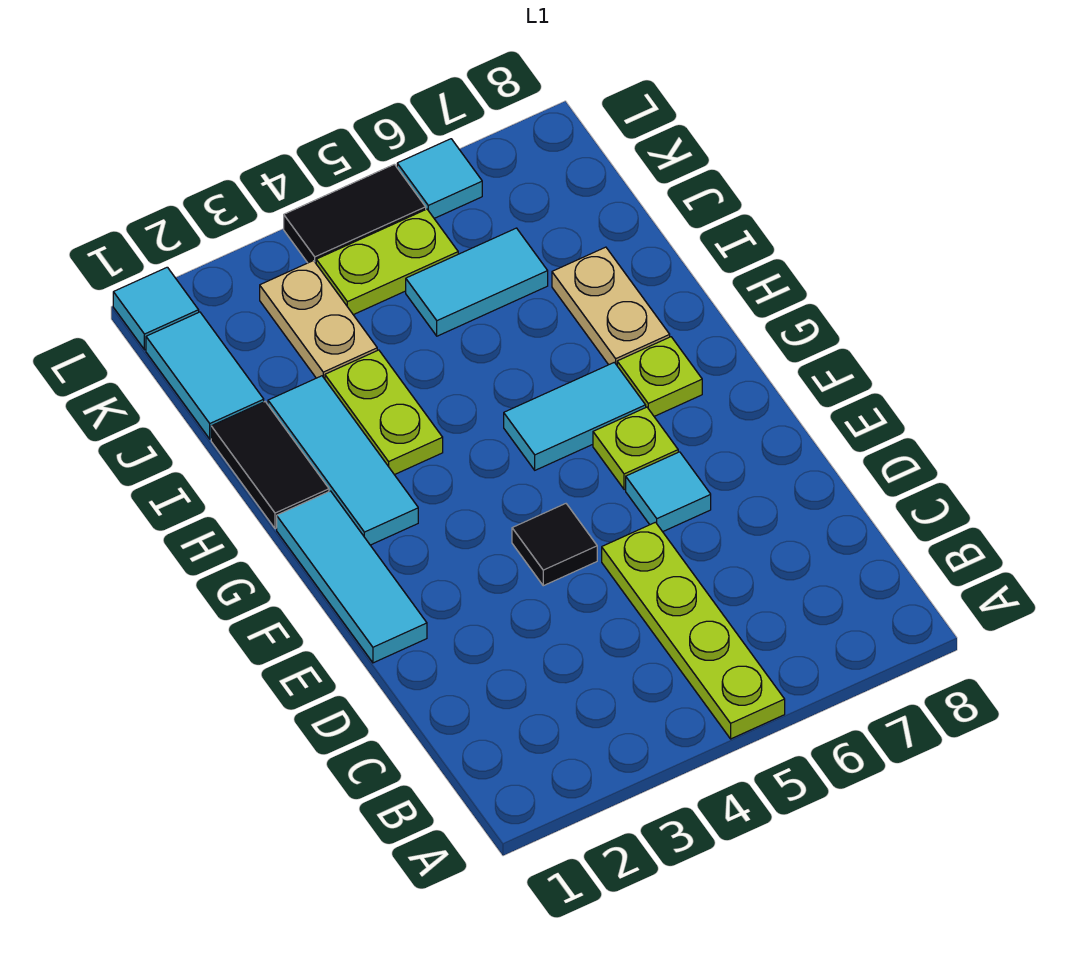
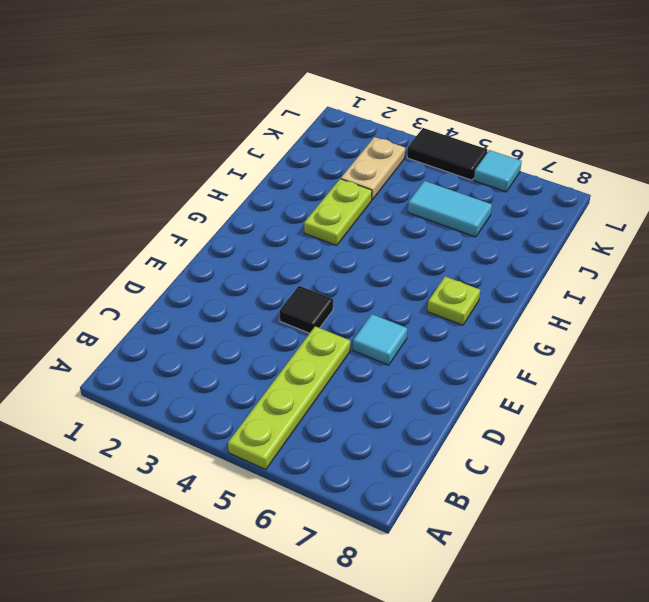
none -> cyan 1x3 tile [277,491,427,663]
none -> lime 1x1 plate [593,407,678,490]
none -> cyan 1x3 tile [268,376,418,545]

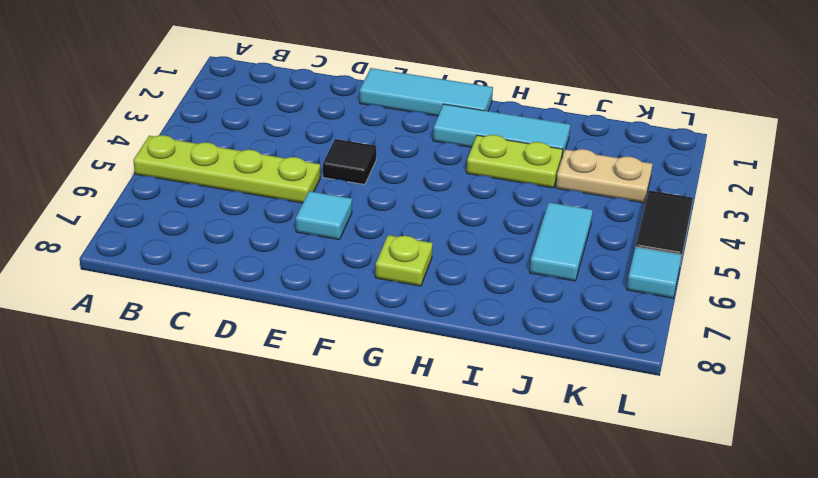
none -> lime 1x1 plate [593,407,678,490]
none -> cyan 1x2 tile [504,362,646,470]
none -> black 1x2 tile [211,402,329,529]

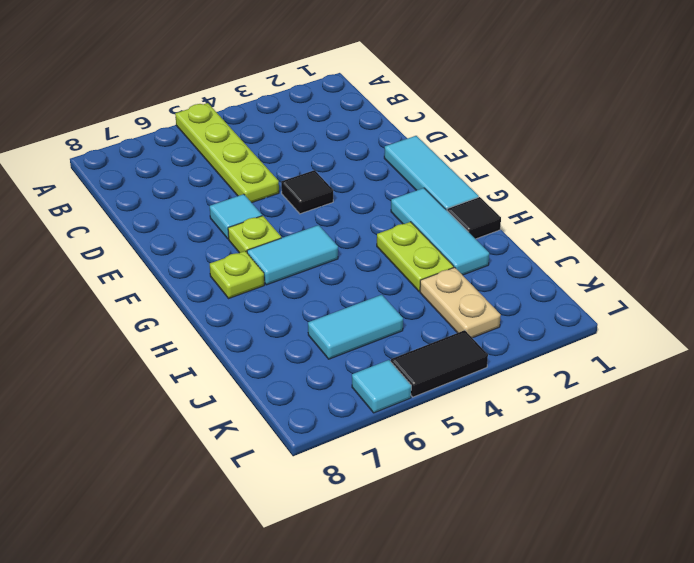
black 1x1 tile [447,197,501,239] -> black 1x2 tile [211,402,329,529]
none -> tan 1x2 plate [552,247,670,365]
none -> cyan 1x2 tile [146,312,264,439]
none -> lime 1x2 plate [316,209,458,315]

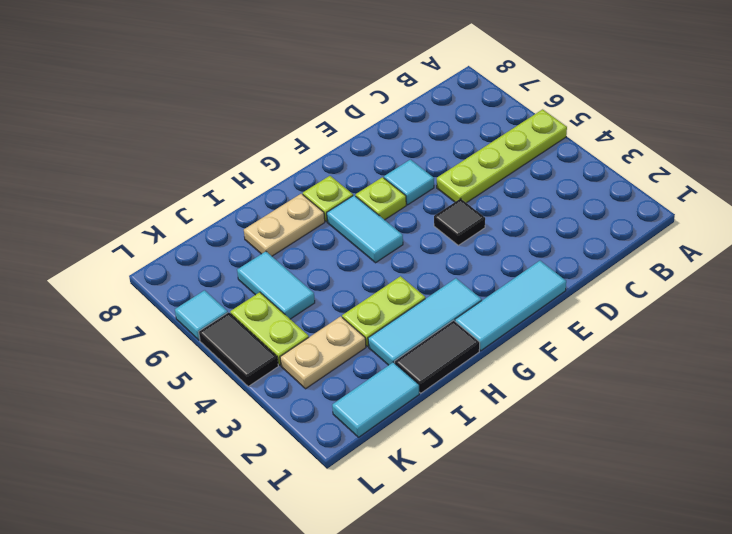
none -> cyan 1x1 tile [113,267,199,350]

